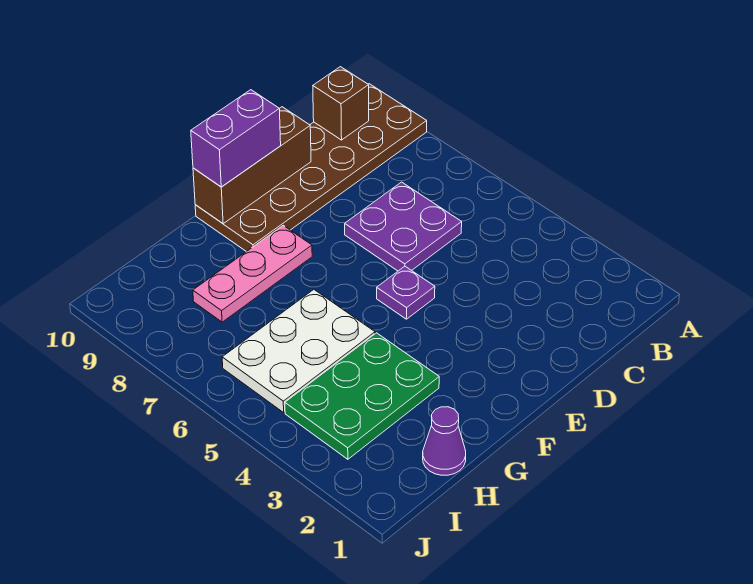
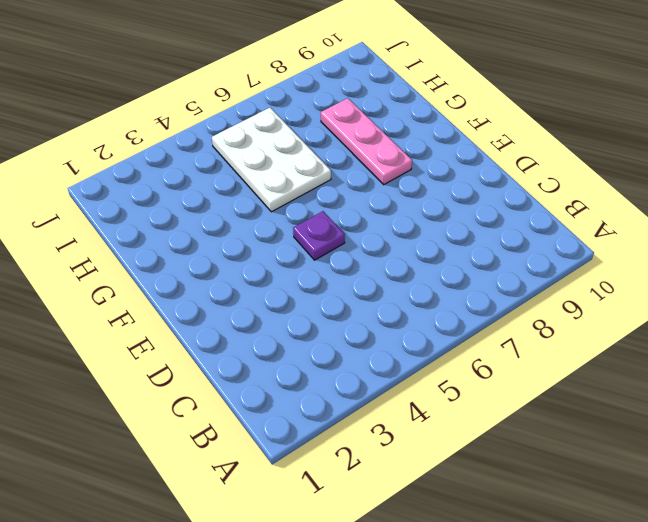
none -> brown 2x6 plate [195,84,427,252]
none -> purple 2x2 plate [345,182,462,271]

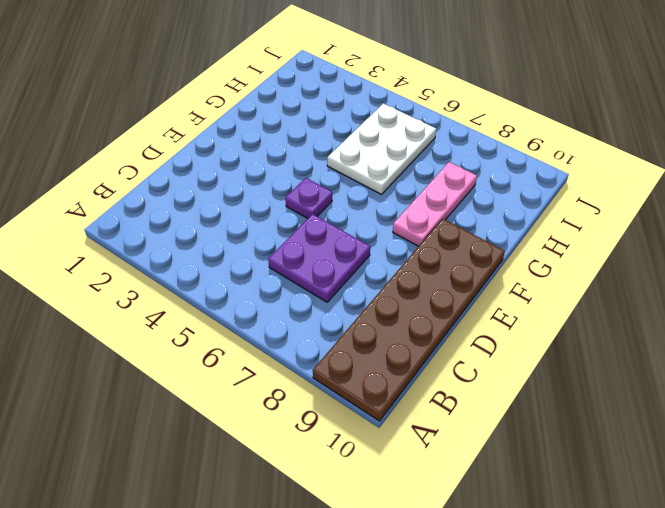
none -> green 2x3 plate [285,333,439,459]
none -> purple 1x1 cone [423,407,466,475]

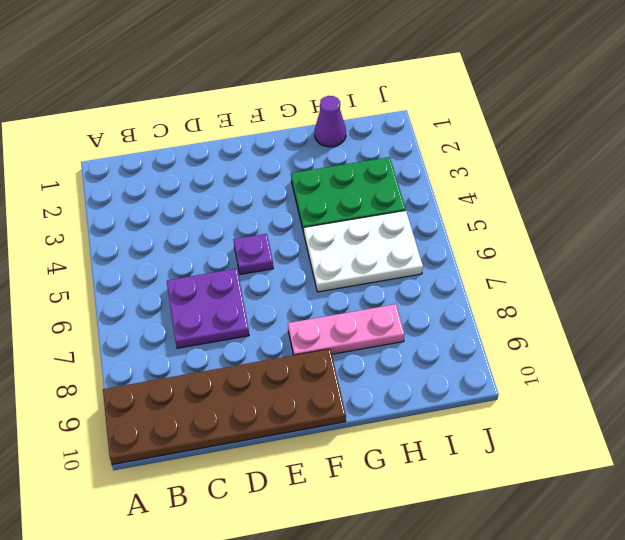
none -> brown 1x1 brick [313,67,369,140]
none -> brown 1x3 brick [193,107,311,223]

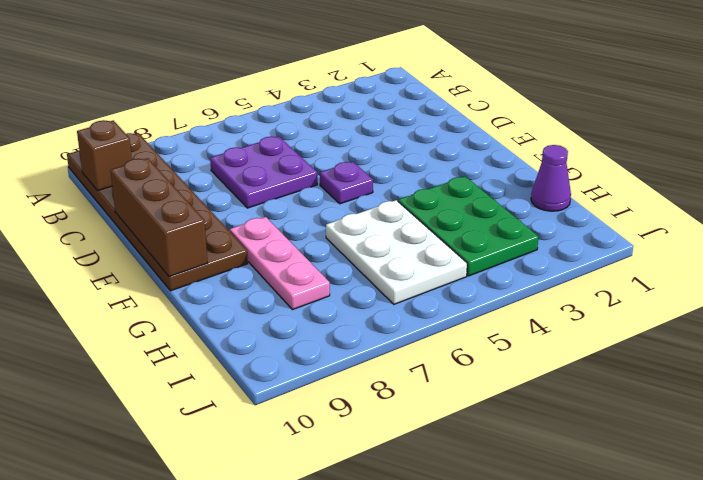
none -> purple 1x2 brick [191,90,281,187]

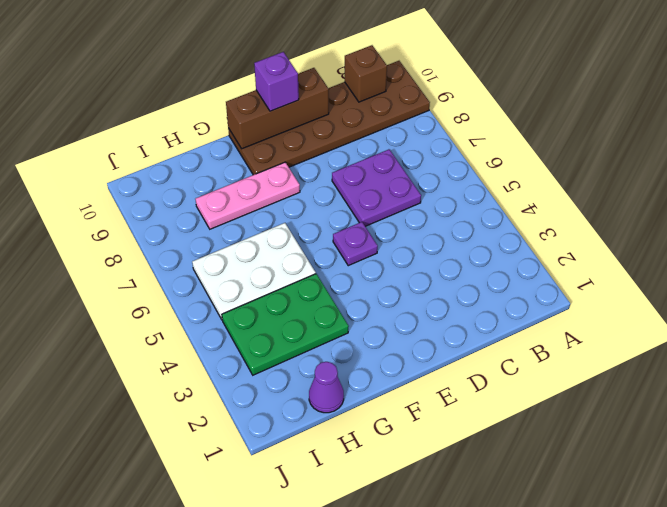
purple 1x1 brick [254,52,299,111] -> purple 1x2 brick [191,90,281,187]

